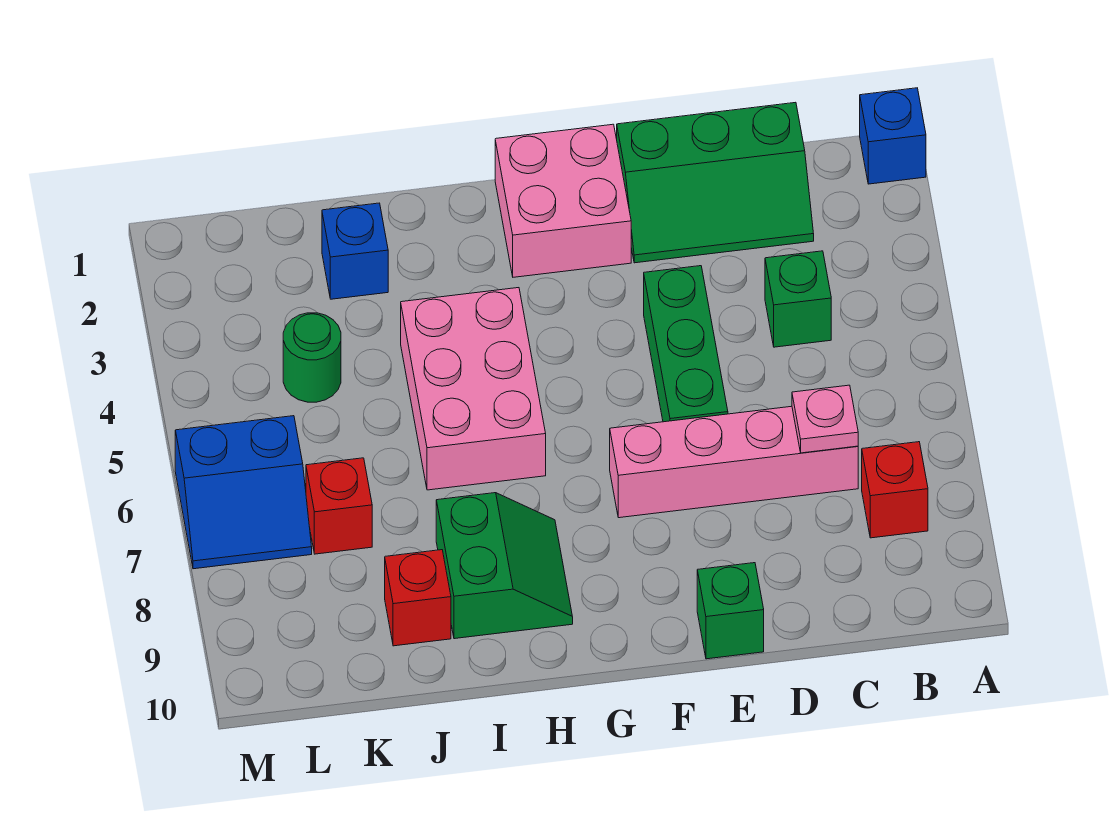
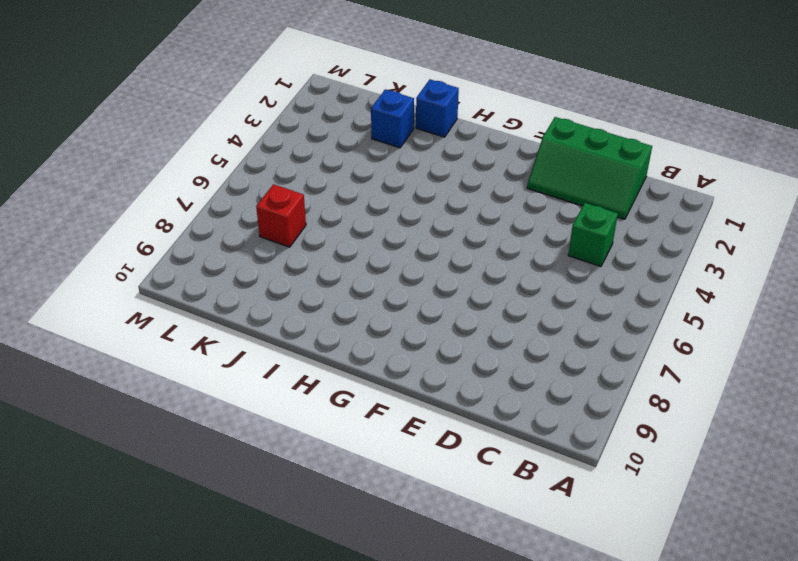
blue 1x1 brick [416,79,459,137] -> blue 1x1 brick moved to [860,88,926,184]
none -> red 1x1 brick [862,442,928,538]
none -> pink 1x4 brick [610,406,858,518]
none -> green 1x3 brick [644,266,728,422]

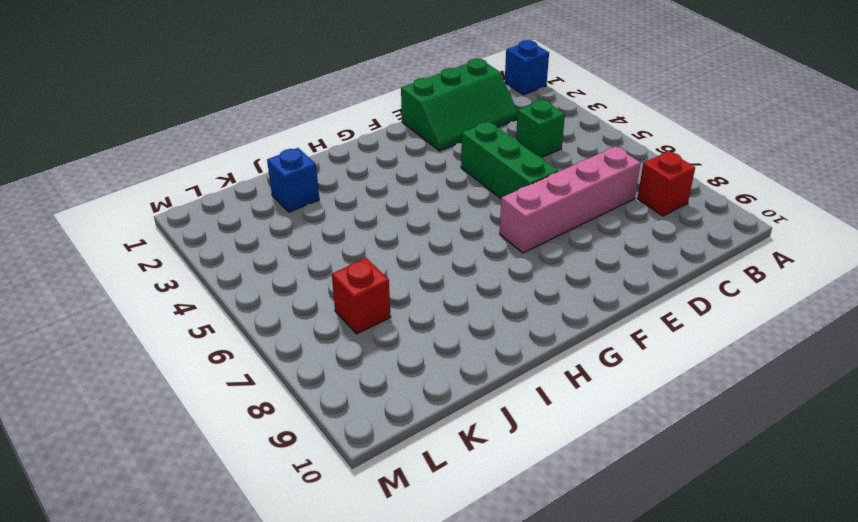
none -> green 1x1 brick [697,563,764,659]
none -> pink 2x2 brick [495,124,631,277]
none -> pink 2x3 brick [401,288,546,490]

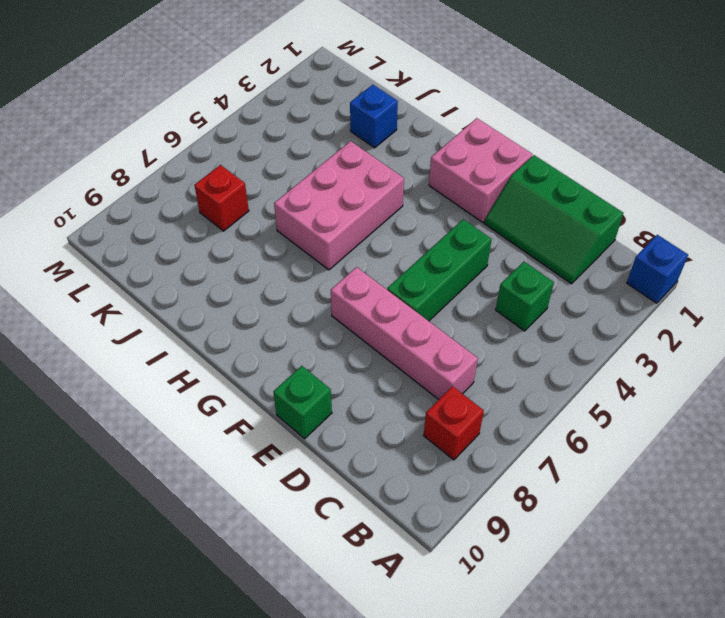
none -> green 2x2 slope [436,493,573,639]
none -> red 1x1 brick [385,550,451,646]
none -> green 1x1 round brick [283,313,341,402]

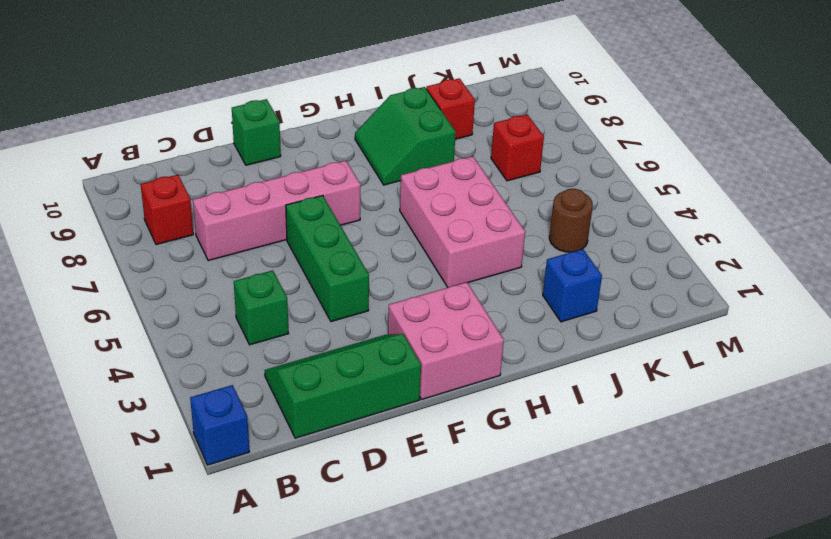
brown 1x1 round brick [549,189,593,252] -> green 1x1 round brick [283,313,341,402]
none -> blue 2x2 slope [175,416,312,569]
none -> pink 1x1 plate [792,385,858,453]

